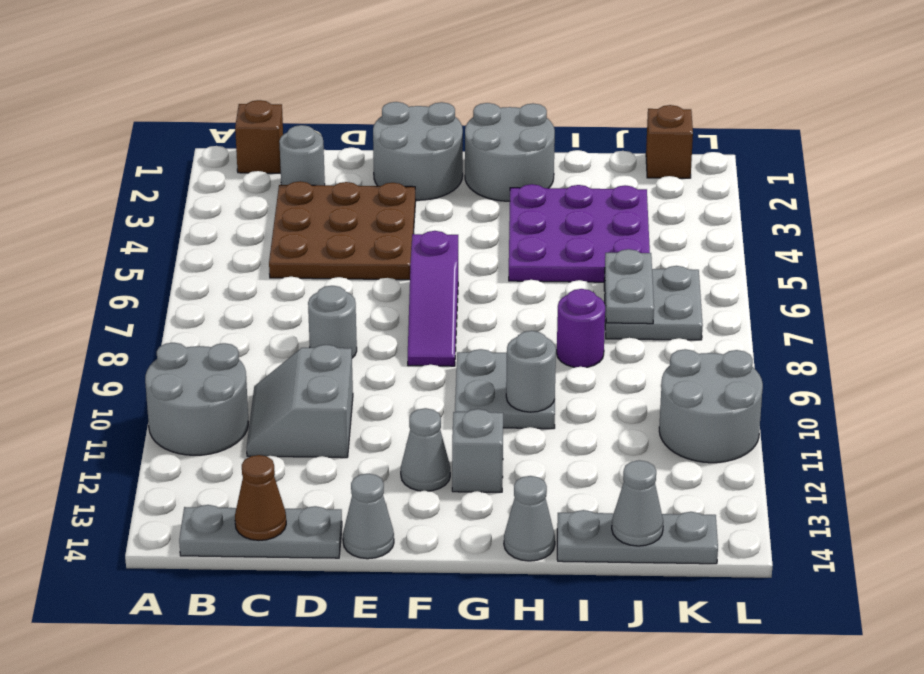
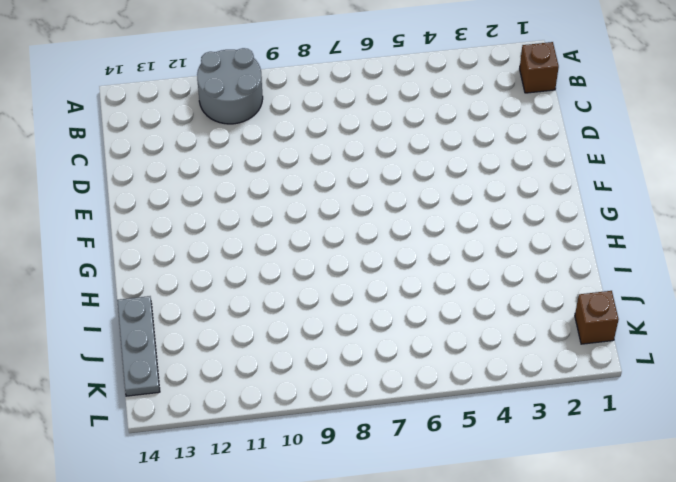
none -> grey 1x3 plate [179,505,342,558]
none -> grey 1x1 round brick [279,125,325,185]
none -> brown 3x3 plate [269,181,416,280]

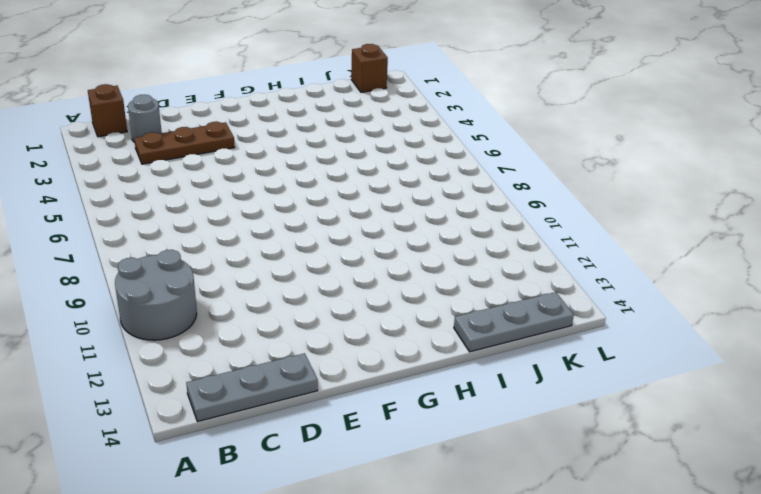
brown 1x3 plate [134,122,235,164] -> brown 3x3 plate [269,181,416,280]
none -> grey 2x2 slope [247,345,353,458]
none -> grey 1x1 round brick [308,286,357,358]
none -> grey 2x2 round brick [373,102,463,200]

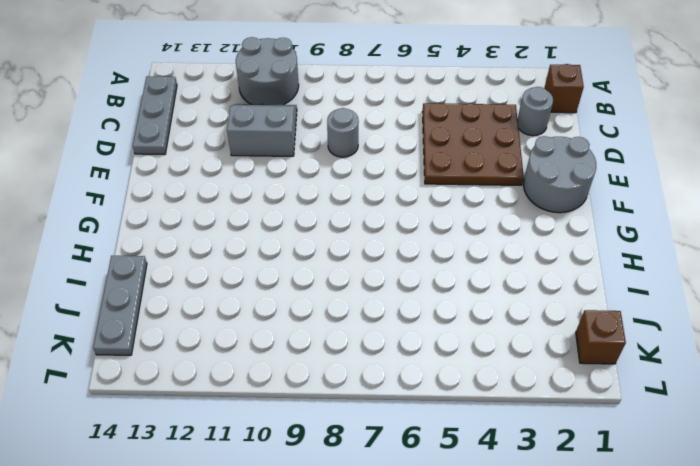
none -> grey 1x1 cone [343,474,394,559]
none -> purple 1x3 slope [408,231,458,366]
none -> grey 1x1 cone [401,408,450,491]

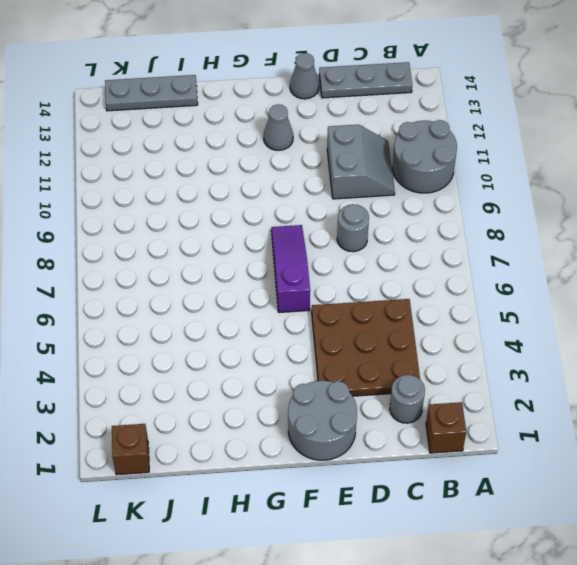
none -> grey 2x2 round brick [465,103,555,201]
none -> grey 2x2 plate [455,349,555,429]
none -> grey 1x1 brick [452,409,503,492]

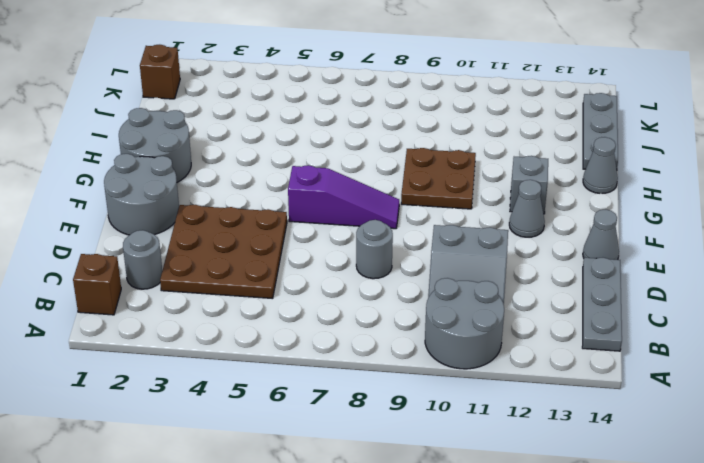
brown 2x2 plate [401,148,476,209] -> grey 2x2 plate [455,349,555,429]
none -> purple 3x3 plate [509,184,650,282]
none -> purple 1x1 round brick [557,289,605,367]
none -> grey 2x2 plate [604,266,703,340]

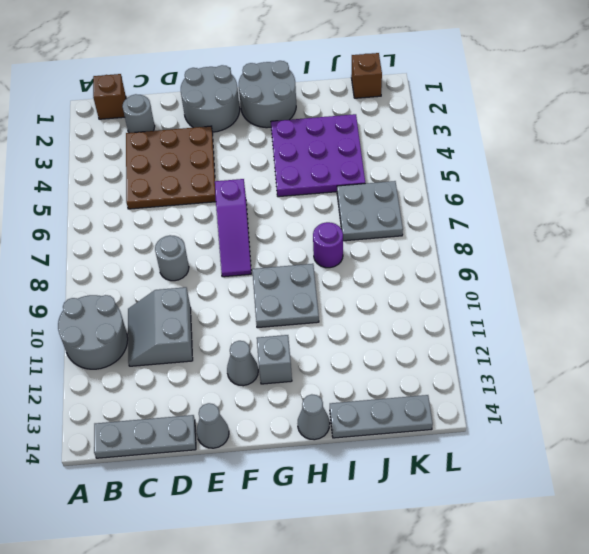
none -> grey 2x2 round brick [659,349,763,463]
none -> brown 1x1 cone [235,455,286,540]
none -> grey 1x1 round brick [506,331,556,412]

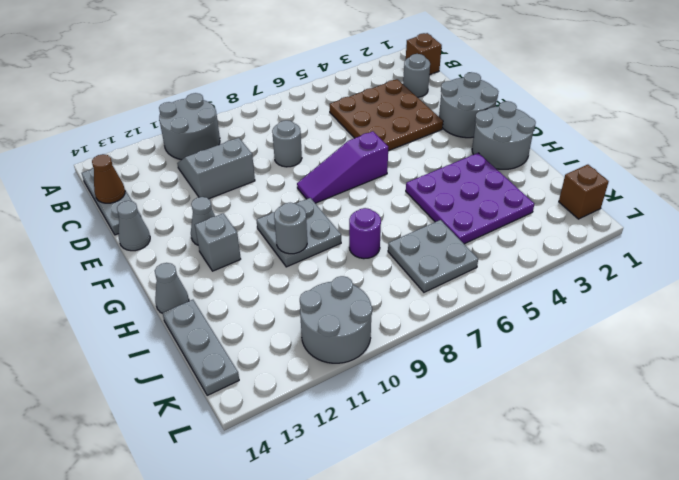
none -> grey 1x2 plate [605,249,654,324]
none -> grey 1x1 cone [612,460,663,546]

